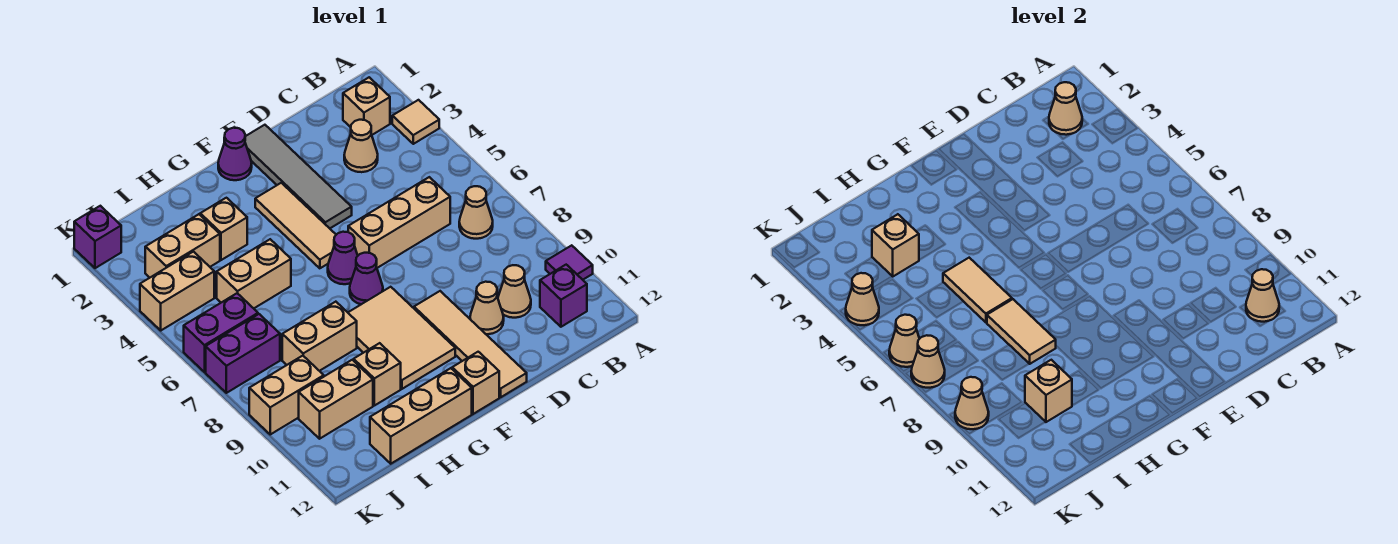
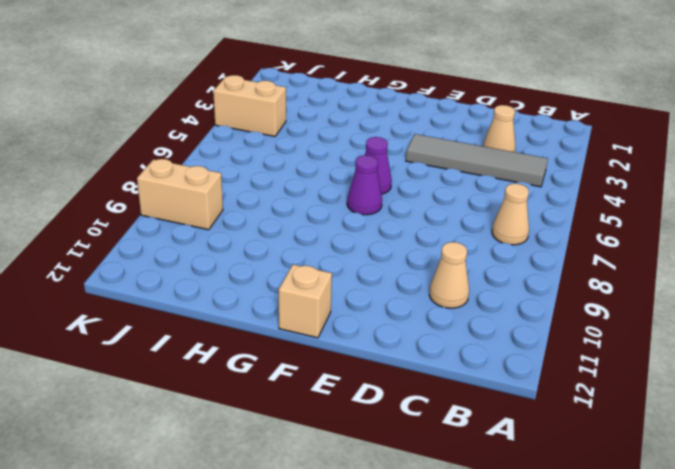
grey 1x4 tile [406,134,548,187] -> grey 1x4 tile turned to [245,125,352,228]
none -> tan 1x1 tile [392,100,439,144]
none -> purple 1x1 tile [546,245,593,280]
none -> tan 1x1 brick [343,77,390,135]
none -> purple 1x1 brick [540,265,587,327]

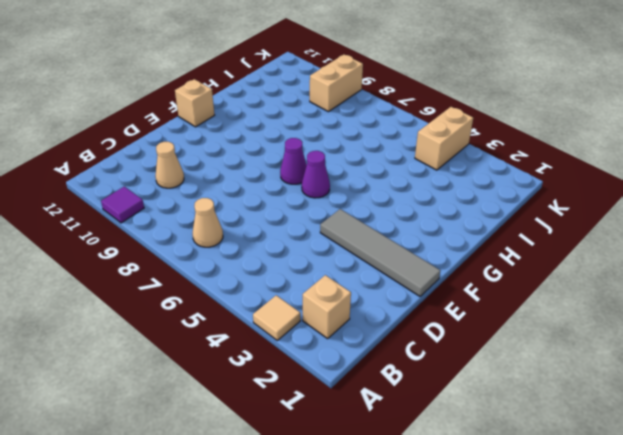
none -> purple 1x1 brick [540,265,587,327]
none -> tan 1x1 cone [344,120,378,172]
none -> tan 1x3 brick [348,177,450,268]
none -> tan 1x1 cone [470,282,504,334]

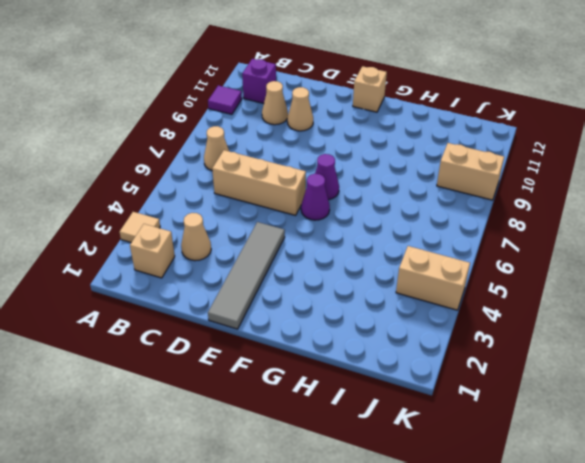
none -> tan 1x4 tile [414,291,527,397]
none -> purple 1x1 cone [218,128,252,180]
none -> tan 1x3 tile [255,183,336,268]
none -> tan 2x3 tile [348,287,455,389]

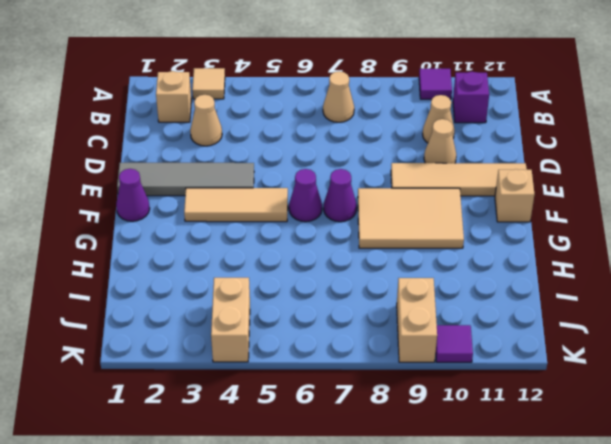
purple 1x1 tile [436,325,473,362] -> none
none -> tan 1x3 brick [348,177,450,268]
none -> tan 1x3 brick [370,368,472,464]
none -> tan 1x1 brick [200,198,247,260]
none -> tan 1x2 brick [217,239,291,308]

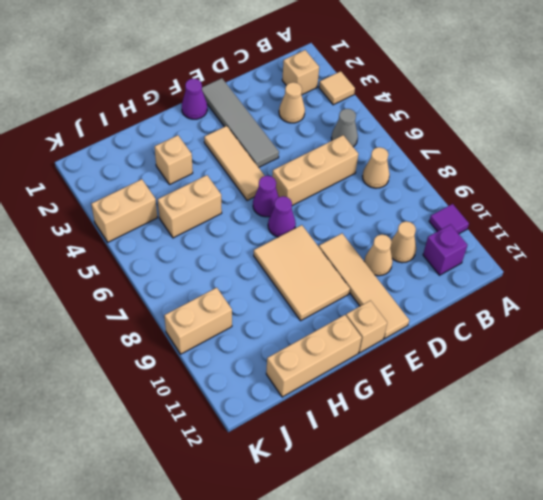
grey 1x1 cone [331,109,358,147] -> none
none -> tan 1x2 brick [282,302,357,371]
none -> tan 1x1 brick [354,343,401,406]
none -> tan 1x2 brick [145,214,220,278]
none -> tan 1x2 brick [299,360,373,439]

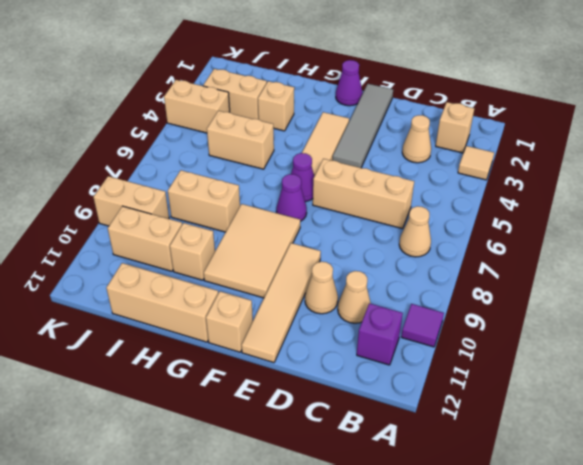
none -> purple 1x2 brick [184,293,258,372]
none -> purple 1x2 brick [206,314,280,393]
none -> purple 1x1 brick [74,206,121,268]
none -> tan 1x1 cone [1049,82,1082,135]

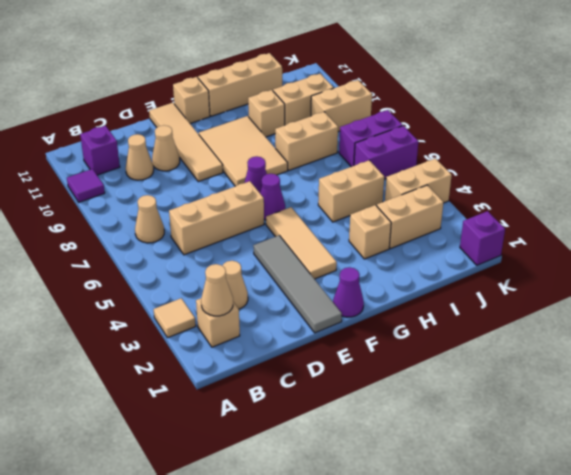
none -> tan 1x1 cone [1246,269,1279,322]
none -> tan 1x2 tile [943,258,1012,322]
none -> tan 1x2 tile [987,299,1056,364]
none -> tan 1x1 brick [872,214,919,276]

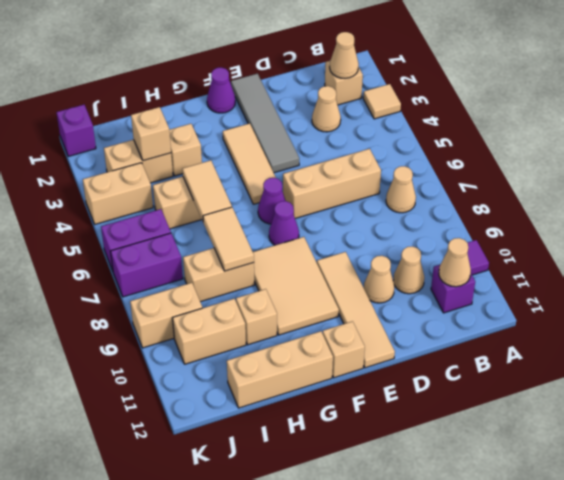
none -> tan 1x1 brick [1025,360,1072,422]
none -> tan 1x1 cone [846,273,879,325]
none -> tan 1x1 cone [889,315,919,367]
none -> tan 1x1 cone [911,335,945,388]

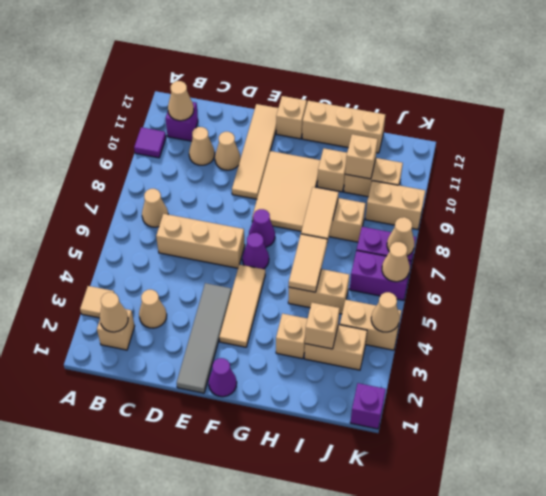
none -> tan 1x1 cone [955,377,989,429]

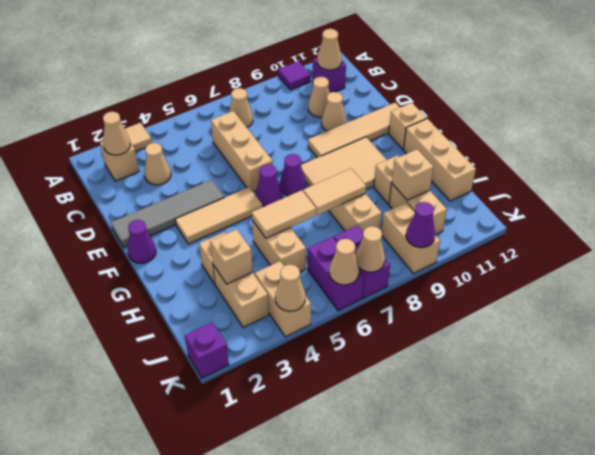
purple 1x1 cone [406,202,435,248] -> tan 1x1 cone [955,377,989,429]

